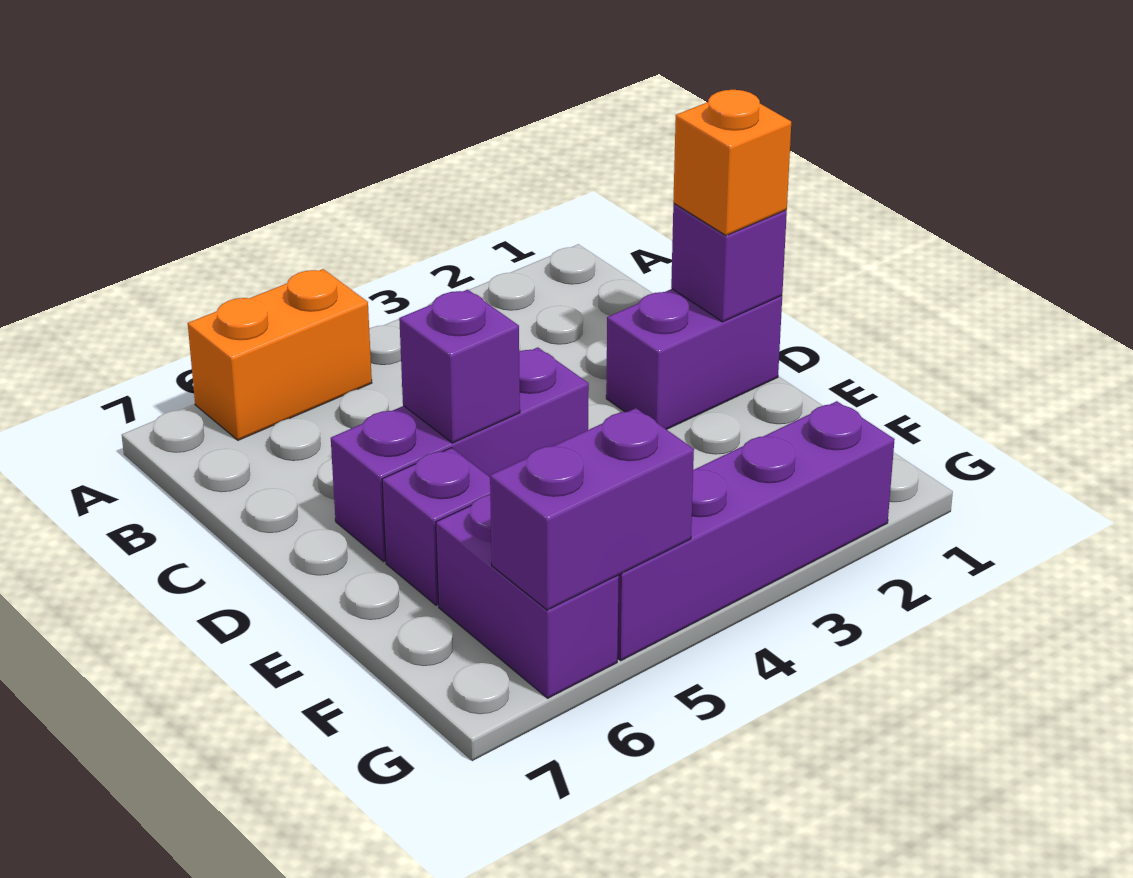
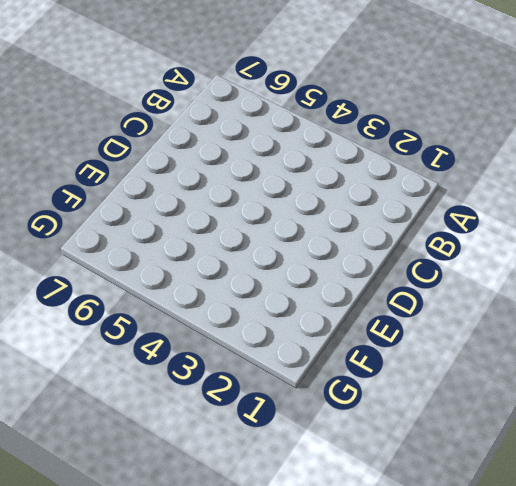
none -> orange 1x2 brick [188,269,372,440]
none -> purple 1x2 brick [606,289,782,430]

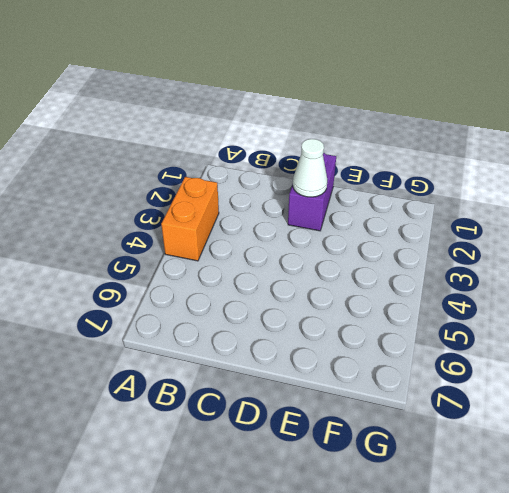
orange 1x2 brick [161,177,219,261] -> orange 1x2 brick moved to [188,269,372,440]
white 1x1 cone [293,139,327,197] -> none
none -> purple 1x3 brick [331,347,589,562]
none -> purple 1x1 brick [382,448,490,605]

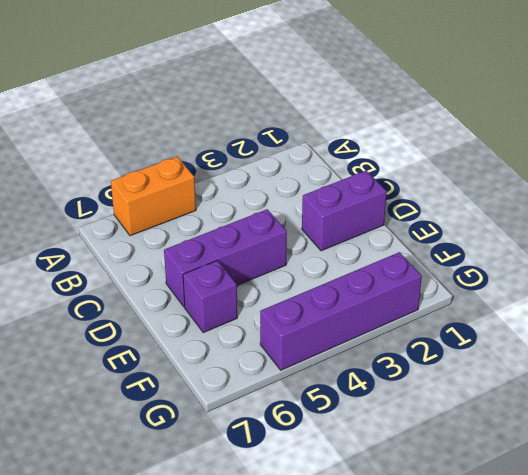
none -> purple 1x2 brick [436,495,619,698]
none -> purple 1x1 brick [671,204,787,322]

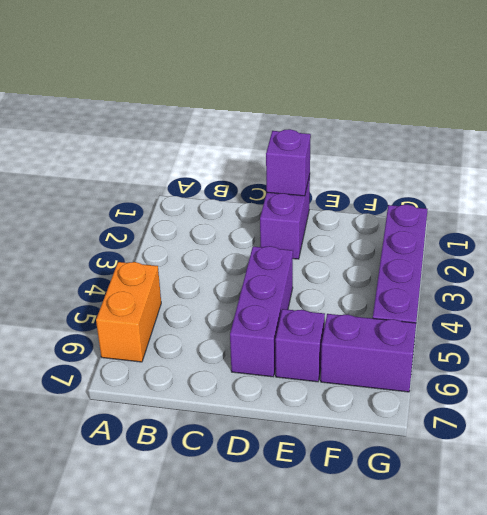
none -> purple 1x1 brick [399,290,520,443]
none -> purple 1x2 brick [490,408,694,610]

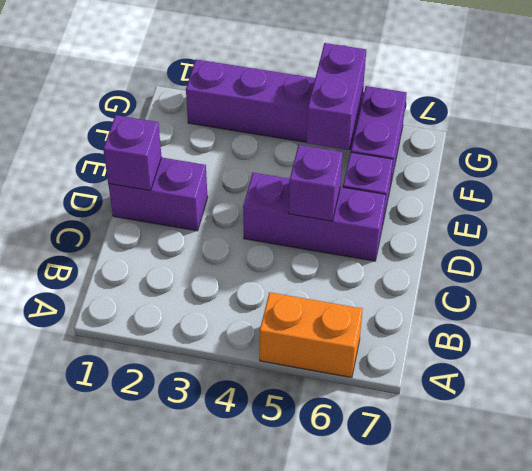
purple 1x2 brick [307,43,366,150] -> purple 1x2 brick turned to [490,408,694,610]
none -> orange 1x1 brick [673,90,791,236]

